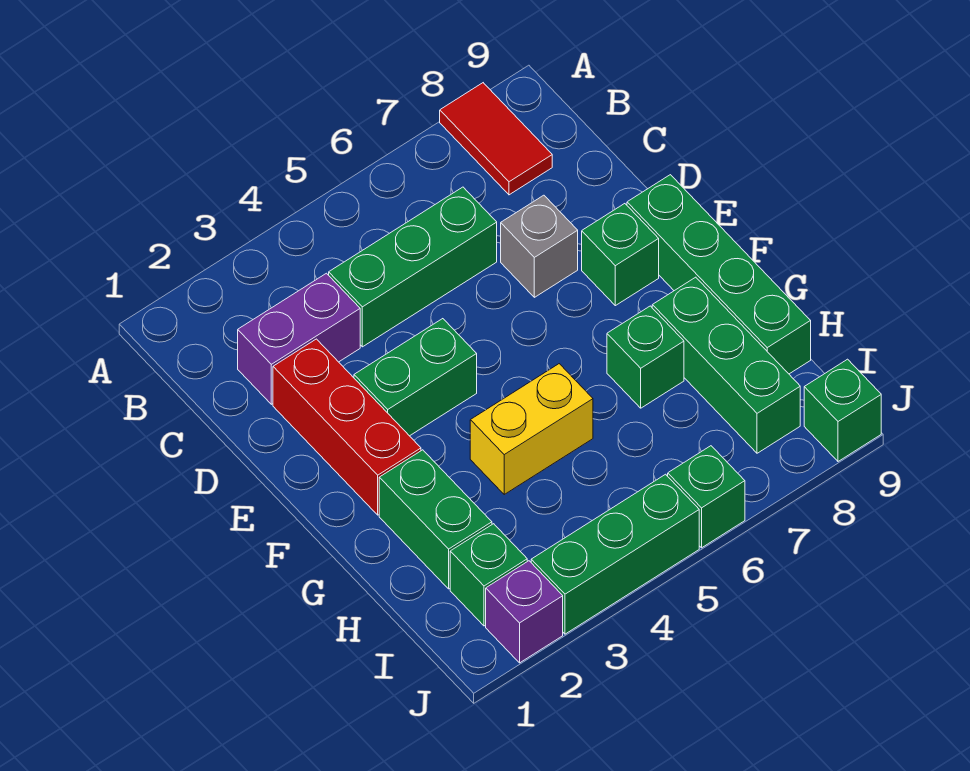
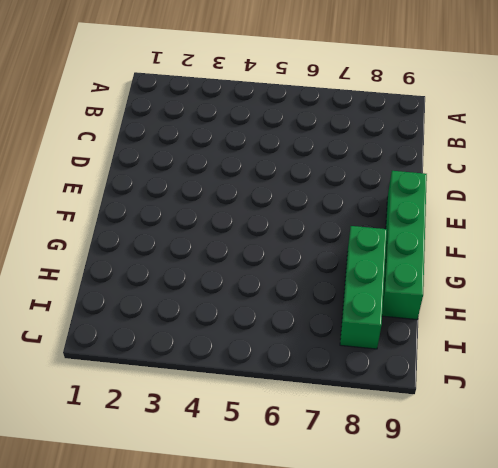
none -> red 1x2 tile [440,83,552,195]
none -> purple 1x2 brick [238,273,360,404]
none -> green 1x3 brick [329,187,497,347]

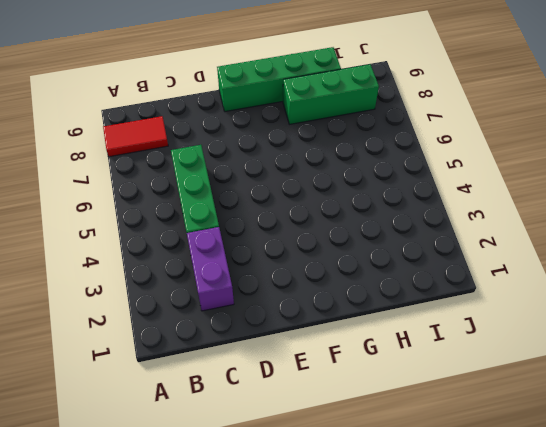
none -> red 1x3 brick [273,339,421,515]
none -> grey 1x1 brick [501,195,578,297]
none -> green 1x2 brick [354,319,477,436]

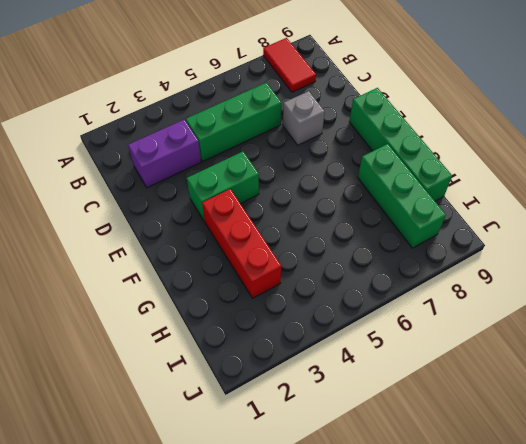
red 1x3 brick [202,189,281,298] -> red 1x3 brick moved to [273,339,421,515]
none -> green 1x1 brick [582,204,659,306]
none -> green 1x2 brick [379,450,492,589]
none -> yellow 1x2 brick [470,364,593,494]

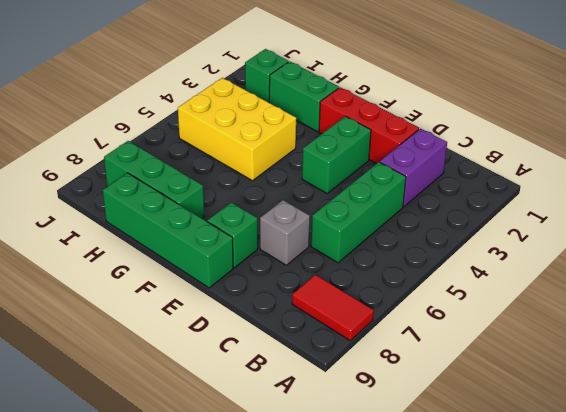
yellow 2x3 brick [178,78,296,181] -> yellow 1x2 brick [470,364,593,494]
none -> green 1x1 brick [607,306,684,408]
none -> purple 1x1 brick [486,561,563,663]
none -> green 1x3 brick [531,474,699,634]

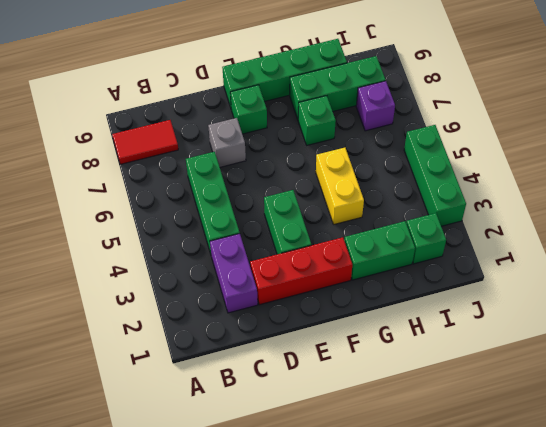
purple 1x1 brick [356,81,395,131] -> purple 1x1 brick moved to [486,561,563,663]
none -> green 1x1 brick [668,446,745,548]
none -> green 1x1 brick [804,359,881,461]

